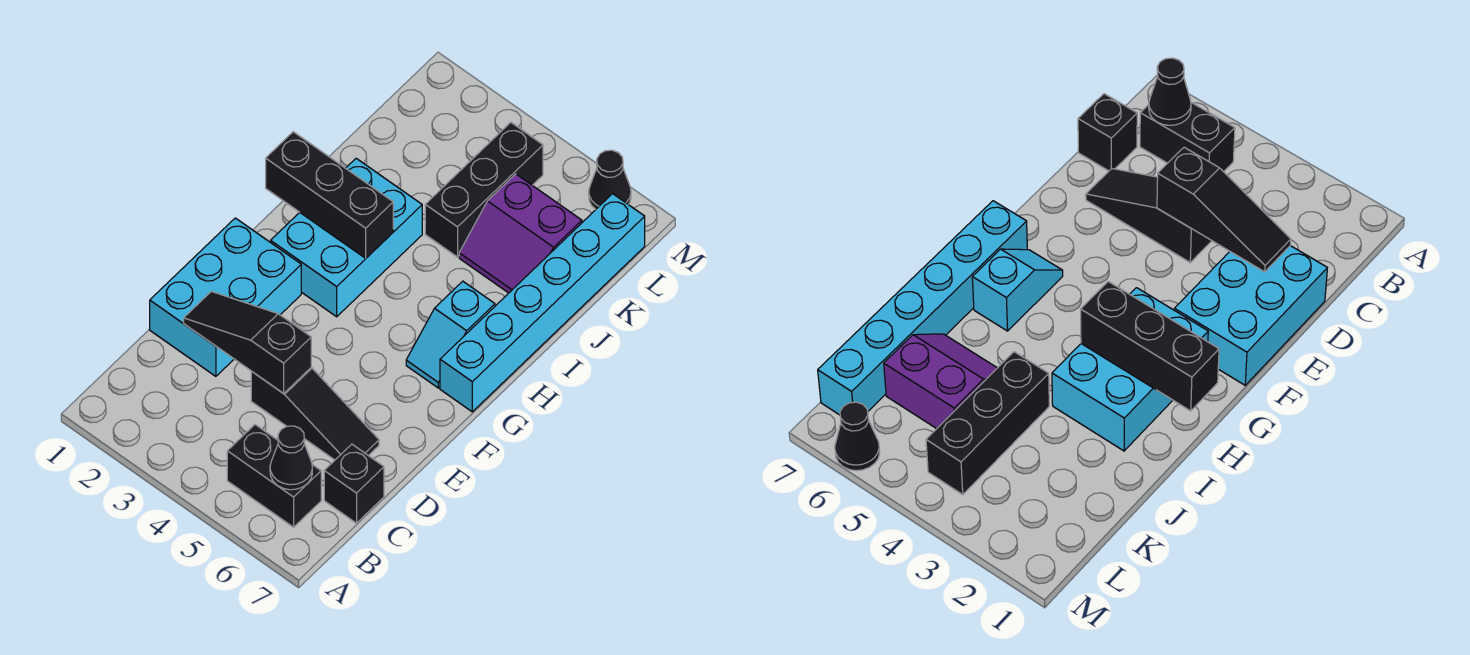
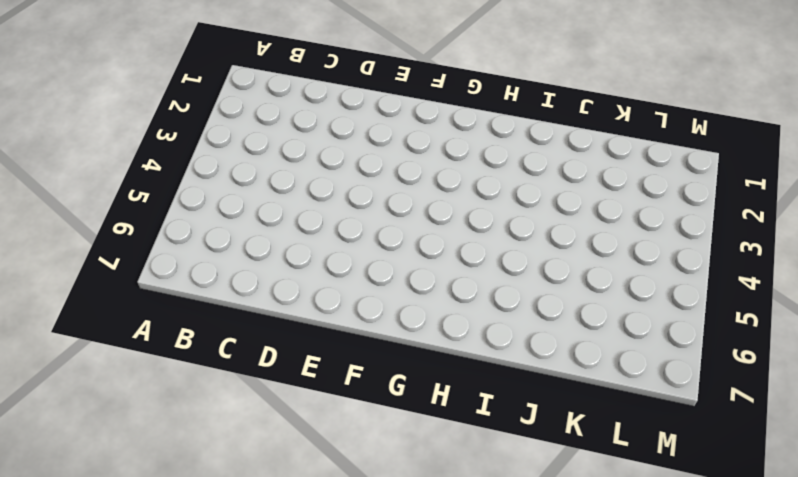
none -> black 1x2 brick [227,425,321,527]
none -> black 1x1 brick [324,444,384,523]
none -> cyan 2x3 brick [150,218,301,376]

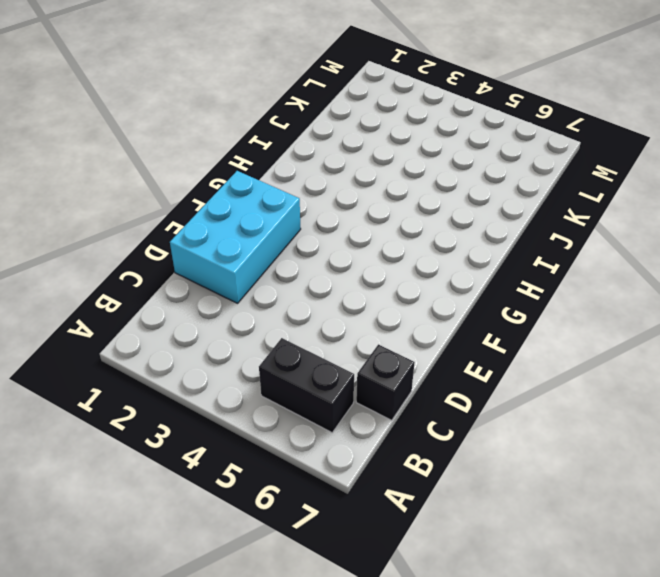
none -> black 1x3 slope [251,368,379,460]
none -> cyan 2x3 brick [271,158,422,317]
none -> cyan 1x2 slope [406,281,495,388]

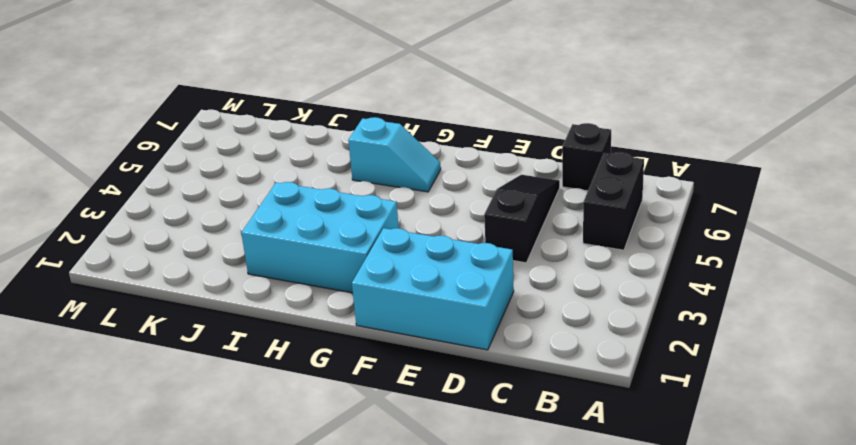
none -> cyan 1x6 brick [440,194,645,412]
none -> black 1x3 brick [425,122,543,257]
none -> purple 2x2 slope [459,174,582,293]

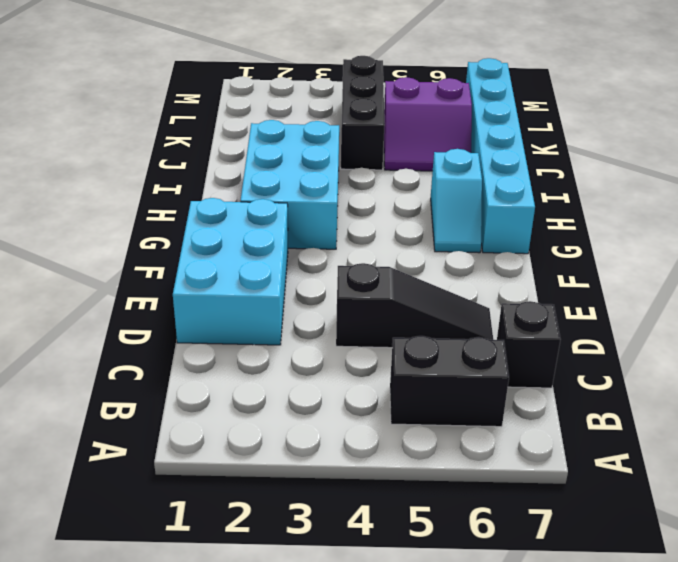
none -> black 1x1 cone [589,150,631,209]
none -> black 1x1 cone [270,426,312,490]
none -> black 1x3 slope [184,291,311,394]

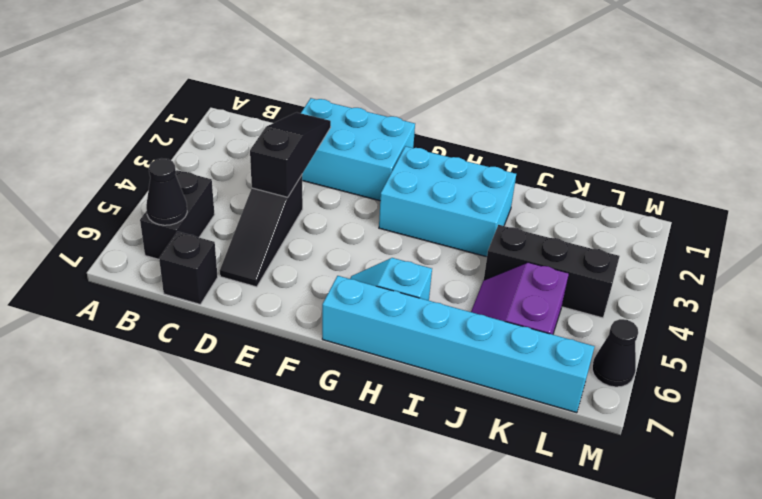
none -> black 1x3 brick [266,132,393,258]

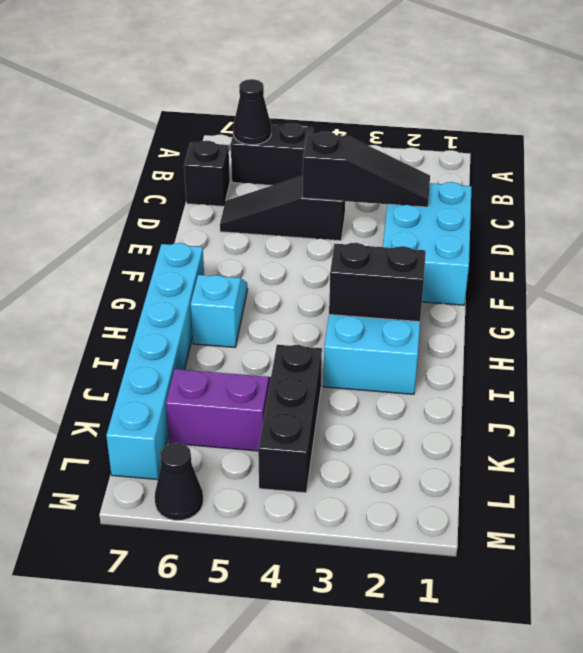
black 1x2 brick [329,243,426,322] -> black 1x3 brick [266,132,393,258]

